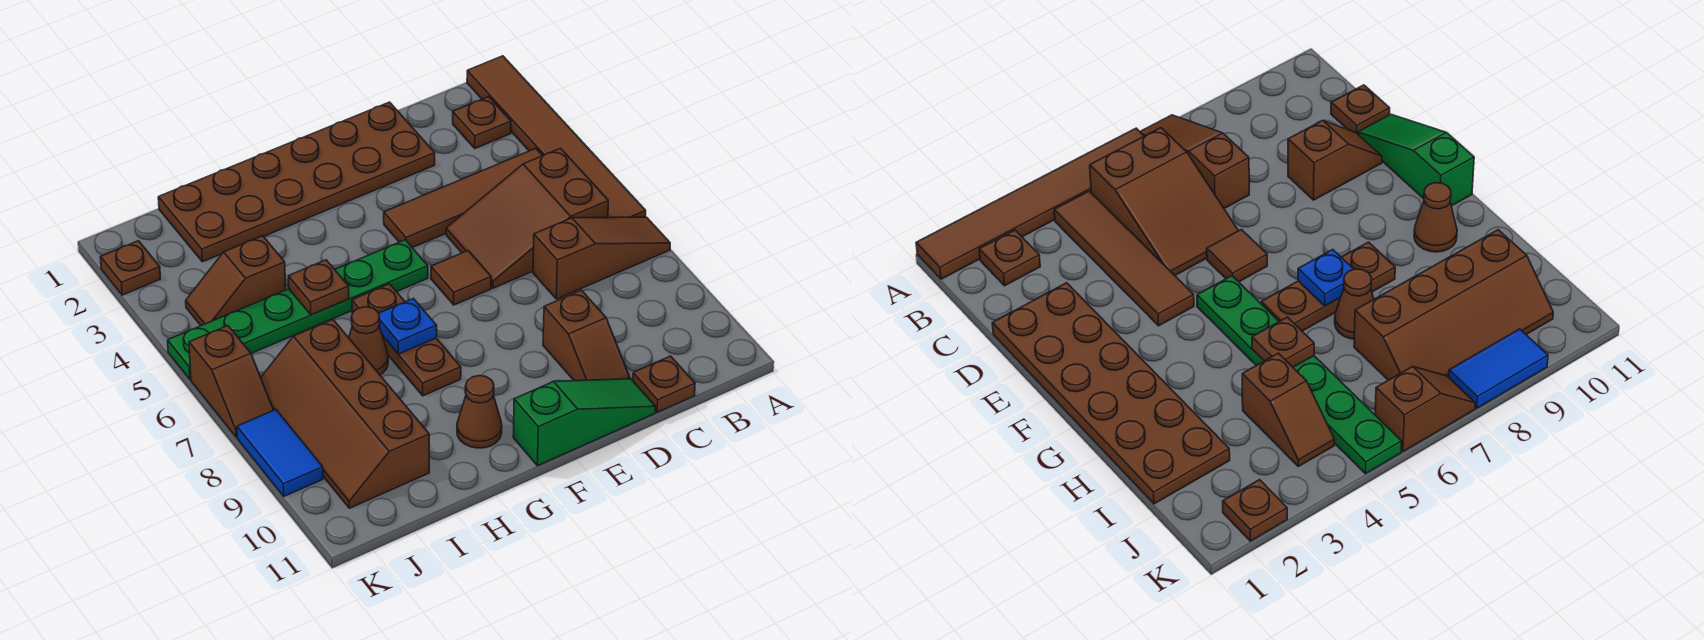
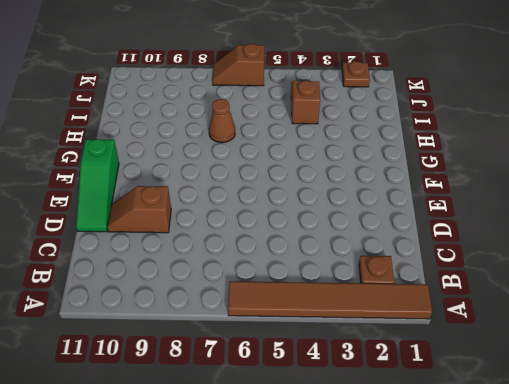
none -> brown 1x3 slope [533,217,670,299]
none -> brown 1x4 tile [384,148,542,248]
none -> brown 2x3 slope [446,148,608,288]

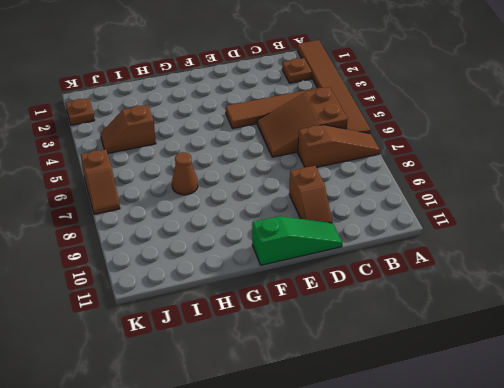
none -> brown 1x1 plate [633,356,695,412]
none -> brown 2x6 plate [158,102,435,262]
none -> brown 1x1 tile [431,251,491,305]

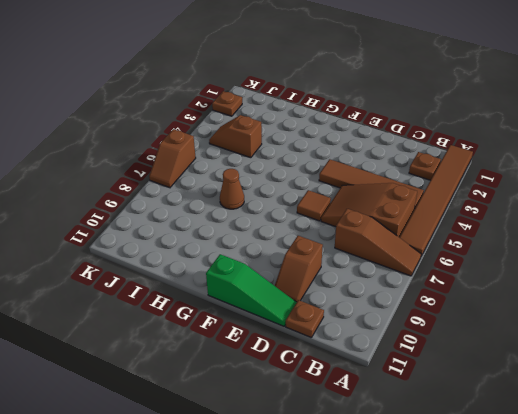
none -> brown 2x6 plate [158,102,435,262]
none -> green 1x6 plate [168,240,428,379]
none -> brown 1x3 plate [352,284,461,396]

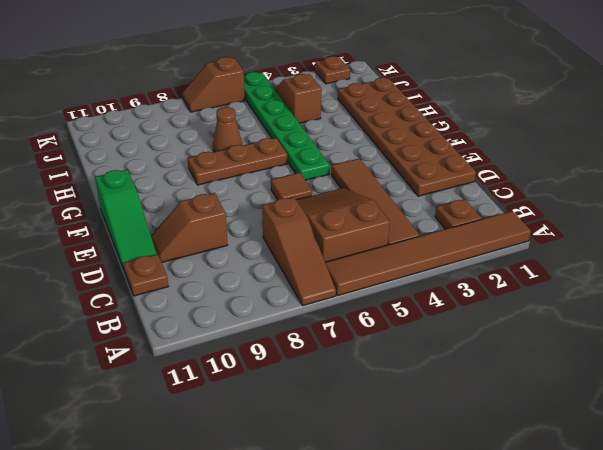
none -> brown 1x1 cone [457,375,502,448]
none -> brown 2x4 slope [261,320,429,508]
none -> blue 1x2 tile [237,410,323,496]

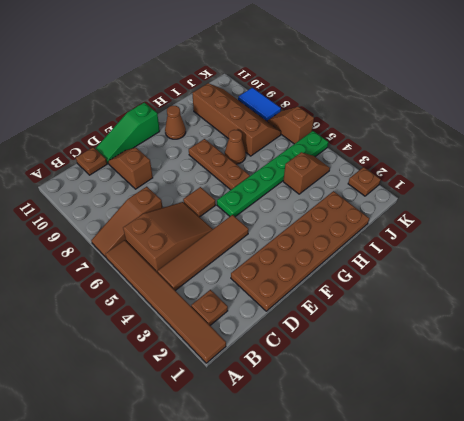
none -> blue 1x1 plate [378,299,437,354]
none -> brown 1x1 plate [288,260,349,315]

